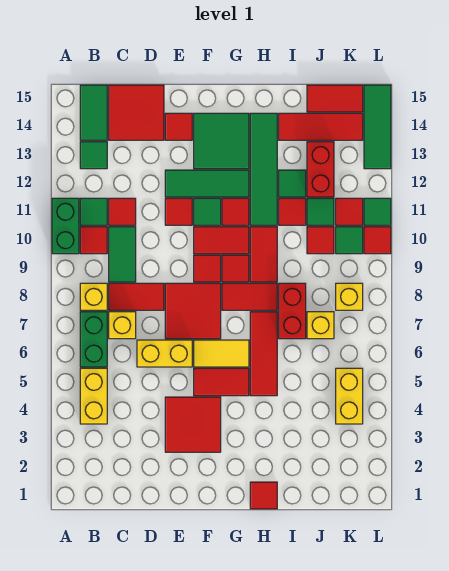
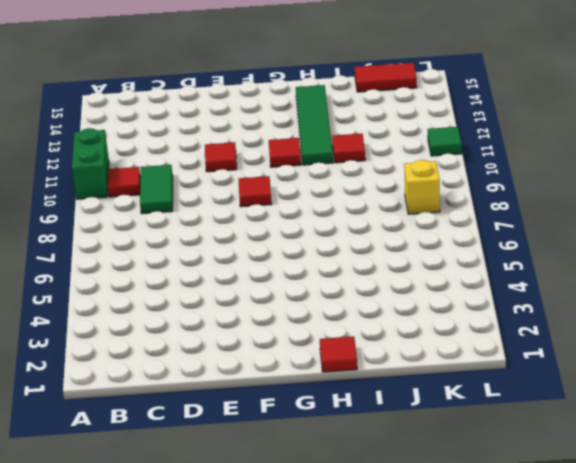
none -> yellow 1x2 brick [80,368,107,424]
none -> green 1x2 brick [80,312,107,367]
none -> yellow 1x1 brick [80,283,107,310]
none -> green 1x1 tile [80,198,107,225]

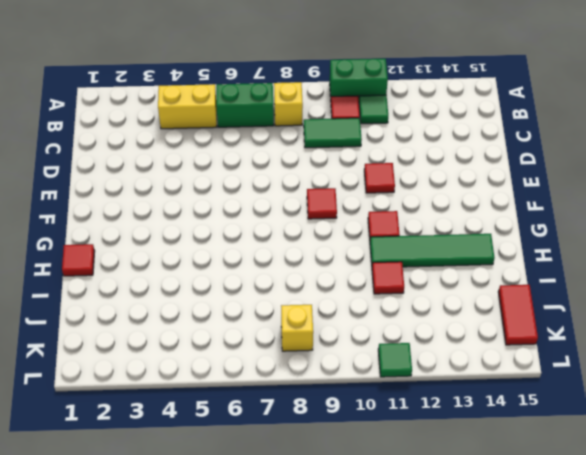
none -> green 1x1 tile [80,142,107,169]
none -> green 1x2 tile [80,85,107,140]
none -> yellow 1x1 brick [109,312,136,339]
none -> red 1x2 tile [109,283,164,310]

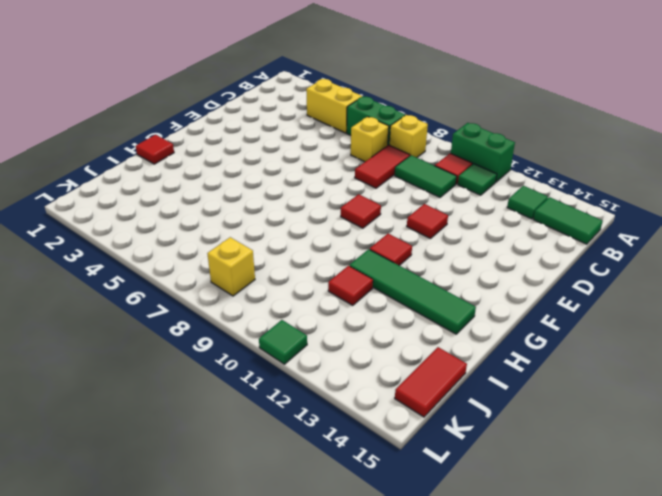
none -> red 1x1 tile [109,198,136,225]
none -> red 2x2 tile [109,85,164,140]
none -> yellow 1x2 brick [137,340,192,367]
none -> red 2x2 tile [165,397,221,452]

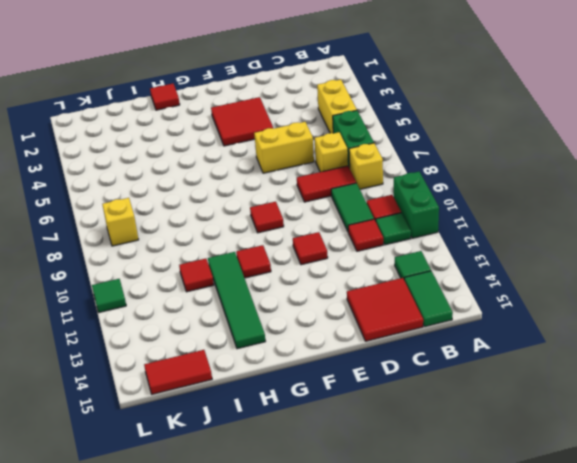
none -> red 2x2 tile [165,283,221,339]
none -> green 1x3 tile [165,170,249,197]
none -> red 1x1 tile [165,113,192,140]
none -> red 1x2 tile [194,368,249,396]

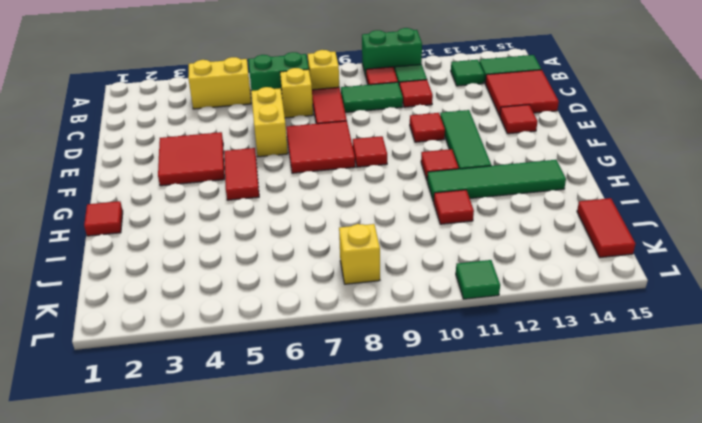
none -> yellow 1x2 tile [194,340,249,367]
none -> red 1x2 tile [194,227,249,254]
none -> green 1x1 tile [194,198,221,225]
none -> green 2x2 tile [194,113,249,169]

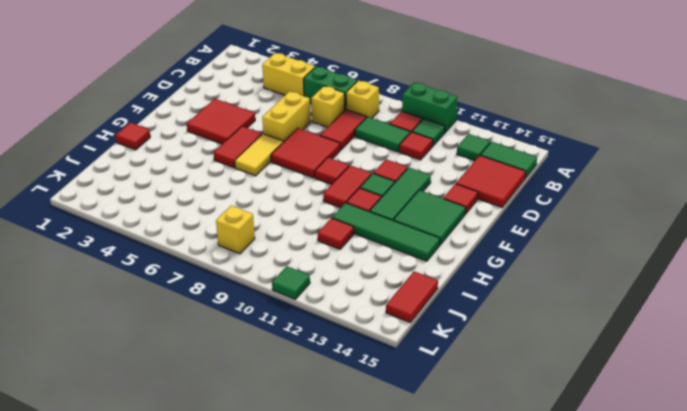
none -> red 1x2 tile [222,283,277,310]
none -> red 1x1 tile [222,255,249,282]
none -> red 1x3 tile [250,312,277,396]
none -> red 1x2 tile [250,227,277,282]

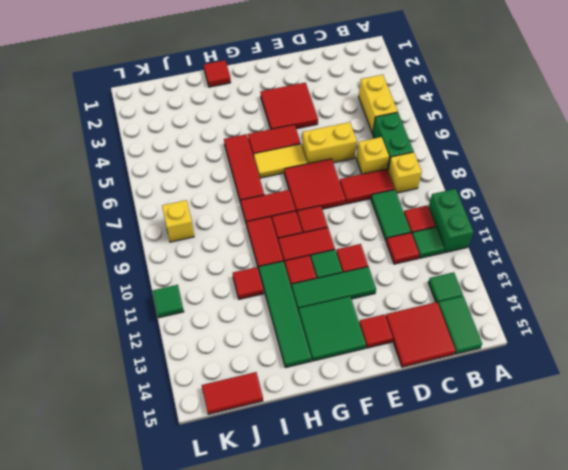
none -> red 1x2 brick [279,283,306,339]
none -> green 1x1 tile [279,170,306,197]
none -> red 1x3 tile [279,113,363,140]
none -> yellow 1x1 brick [307,312,334,339]

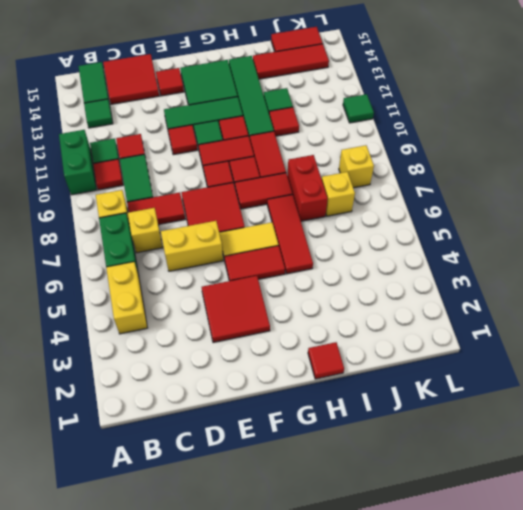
none -> red 1x1 tile [307,227,334,254]
none -> green 1x1 tile [307,198,334,225]
none -> red 1x2 brick [307,142,334,197]
none -> yellow 1x2 brick [336,368,363,424]

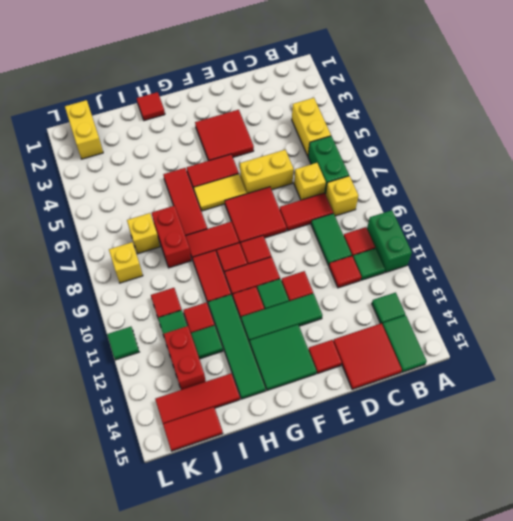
yellow 1x2 brick [65,100,103,159] -> yellow 1x2 brick moved to [336,368,363,424]
none -> green 1x1 tile [336,227,363,254]
none -> red 1x1 tile [336,198,363,225]
none -> red 1x1 tile [364,227,391,254]
none -> green 1x3 tile [364,85,391,169]

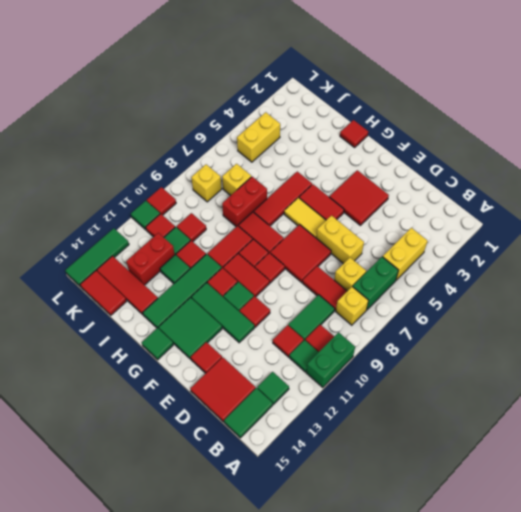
green 1x1 tile [142,328,173,360] -> green 1x1 tile moved to [336,227,363,254]

